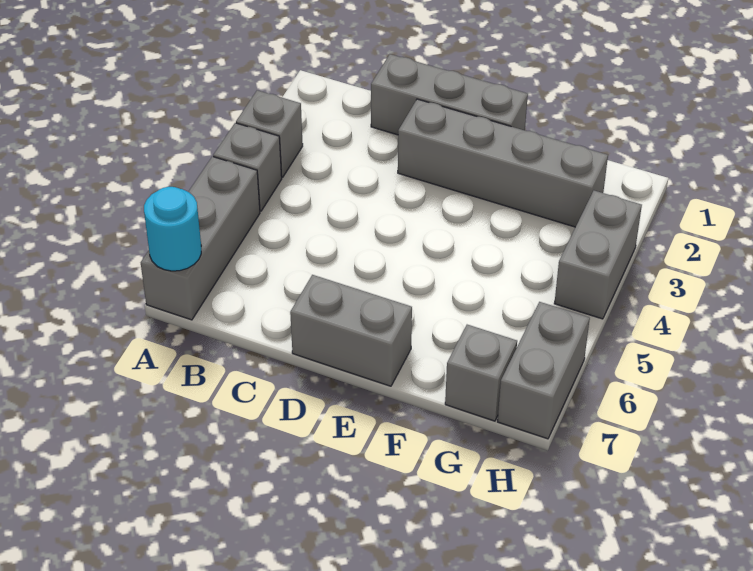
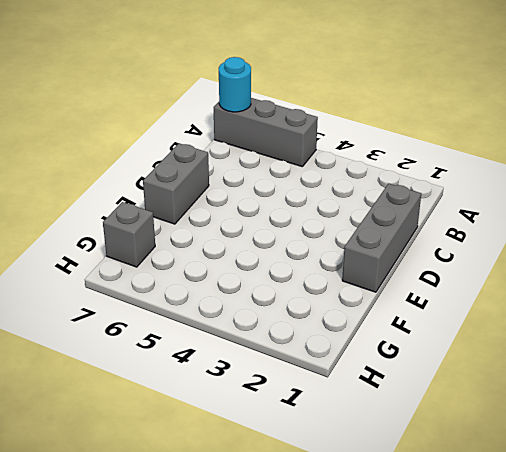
none -> grey 1x1 brick [236,90,303,177]
none -> grey 1x1 brick [213,123,282,211]

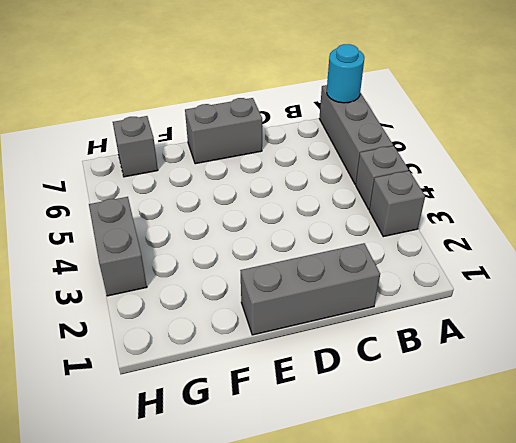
none -> grey 1x4 brick [398,99,608,227]
none -> grey 1x2 brick [498,302,590,439]

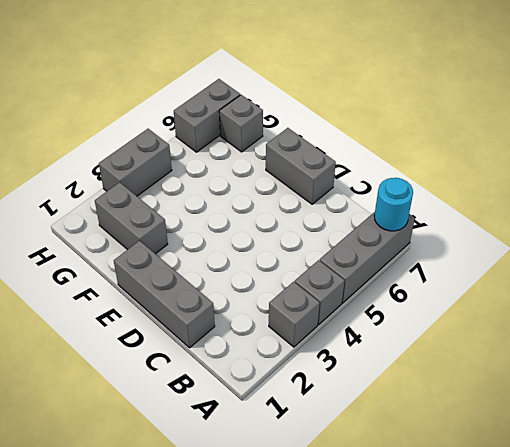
grey 1x2 brick [95,182,168,254] -> grey 1x4 brick [398,99,608,227]

